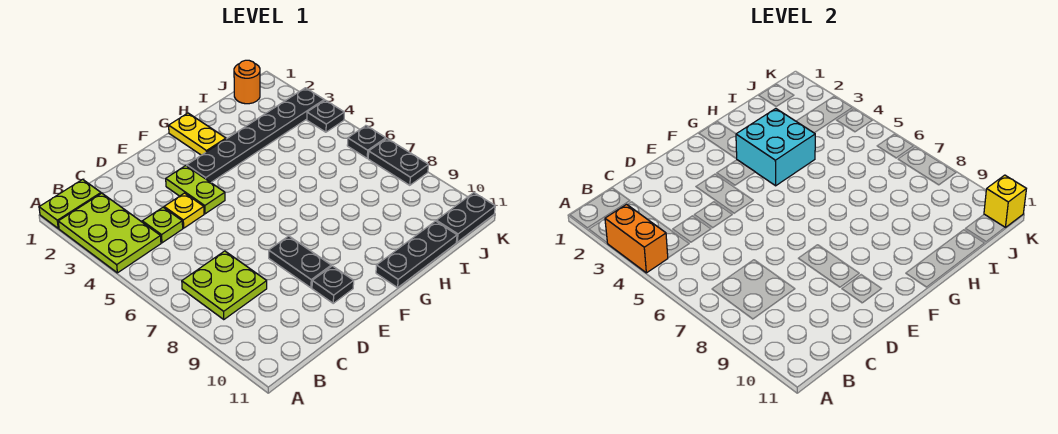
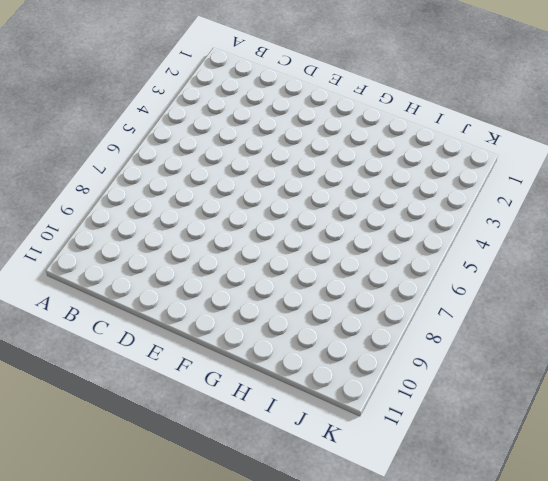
none -> lime 1x2 plate [39,179,101,228]
none -> lime 2x3 plate [58,193,161,273]
none -> lime 2x2 plate [182,251,267,320]

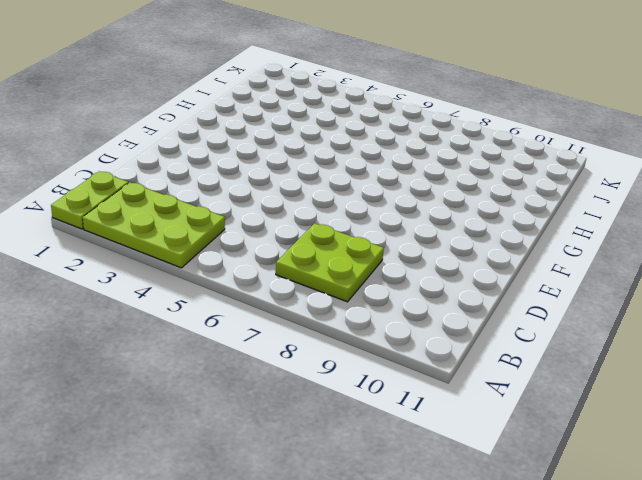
none -> lime 1x1 plate [142,207,183,243]
none -> yellow 1x1 plate [164,193,204,228]
none -> lime 1x2 plate [166,166,225,214]

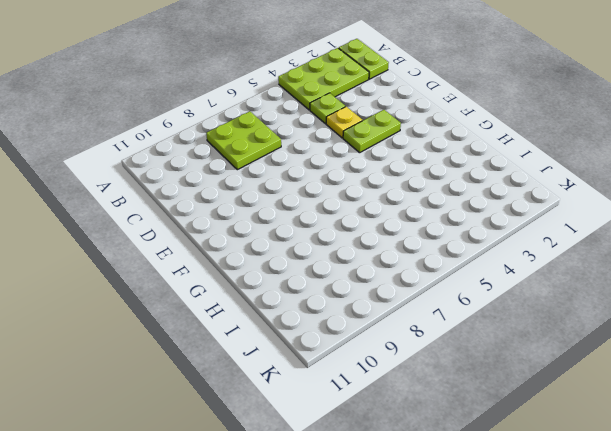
none -> black 1x2 plate [269,236,331,288]
none -> black 1x1 plate [312,266,354,303]
none -> black 1x6 plate [187,88,324,182]

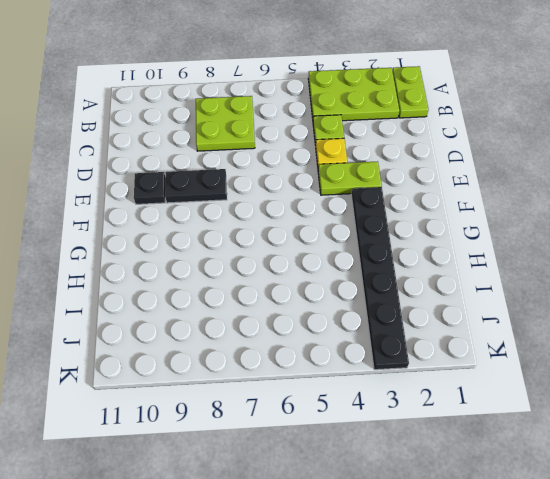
none -> yellow 1x2 plate [169,113,226,155]
none -> black 1x3 plate [376,221,457,288]
none -> orange 1x1 round brick [234,60,260,104]

